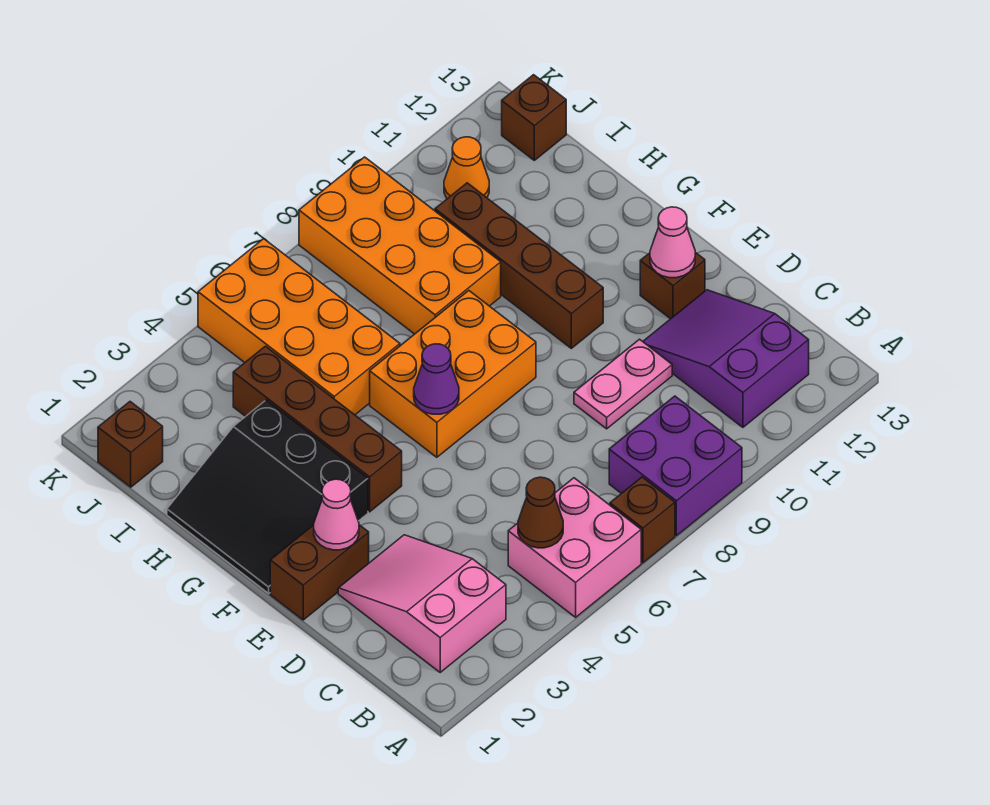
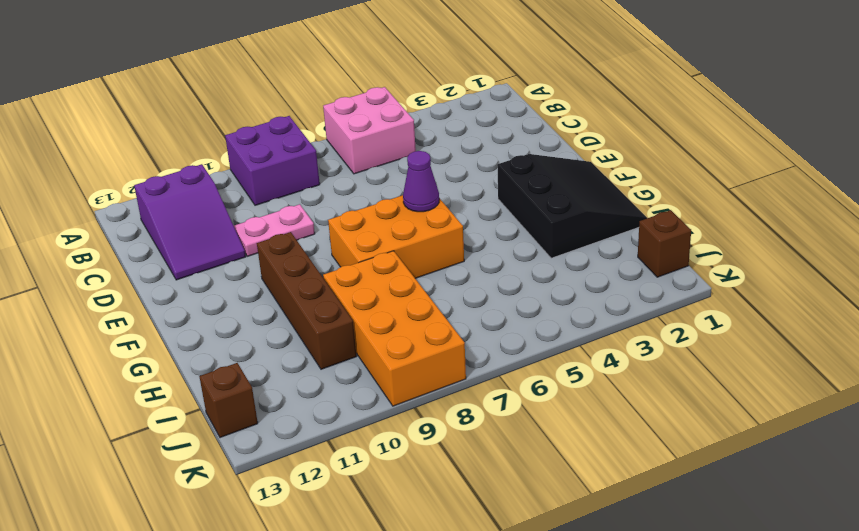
none -> brown 1x1 brick [610,477,675,563]
none -> pink 2x3 slope [338,535,506,672]
none -> brown 1x2 brick [270,525,369,620]

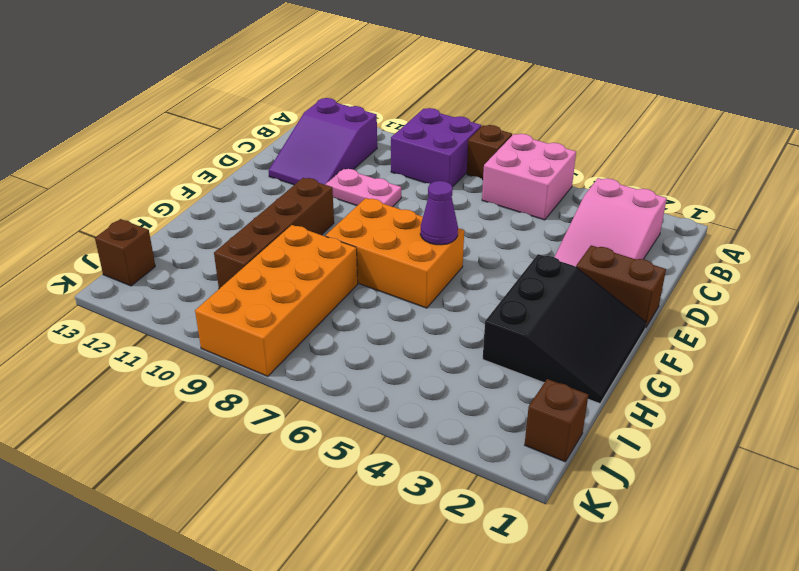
none -> brown 1x1 brick [640,252,705,319]
none -> brown 1x4 brick [233,346,402,512]
none -> orange 2x4 brick [198,239,400,415]

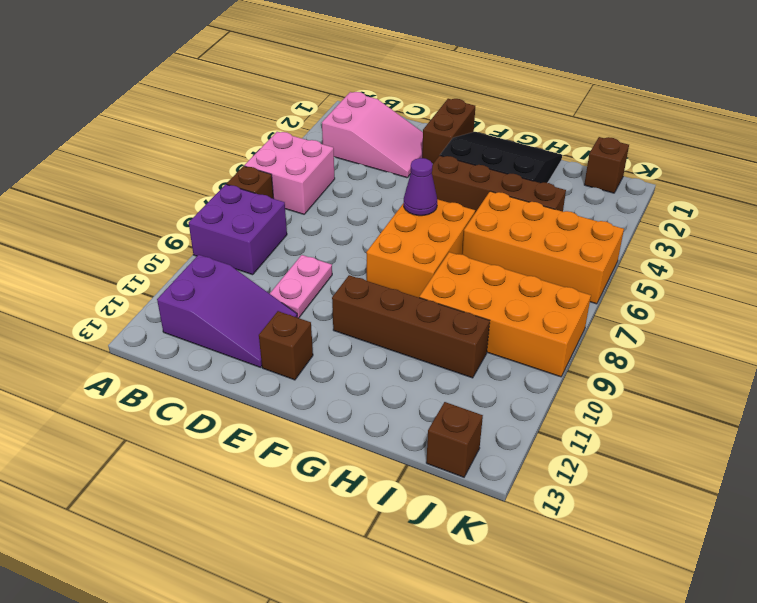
none -> orange 1x1 cone [444,137,489,199]
none -> brown 1x1 cone [518,477,563,548]
none -> pink 1x1 cone [314,479,359,550]

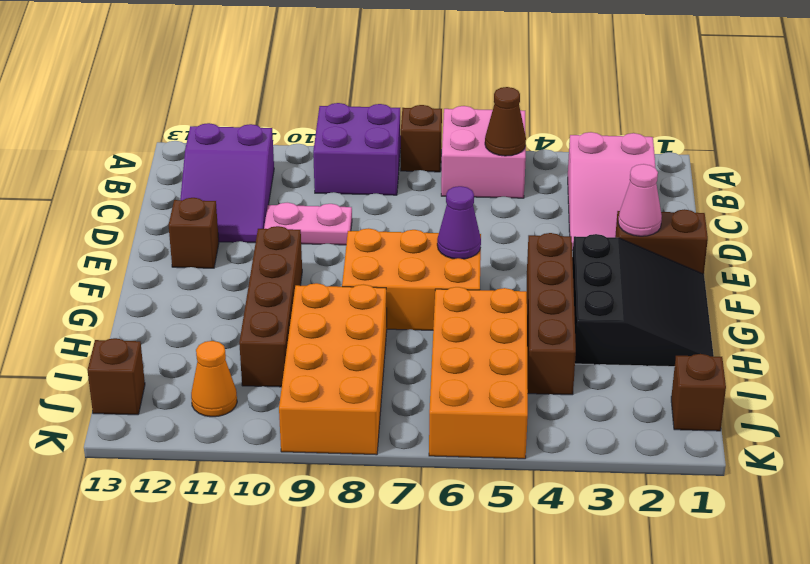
none -> pink 1x1 cone [650,207,695,278]

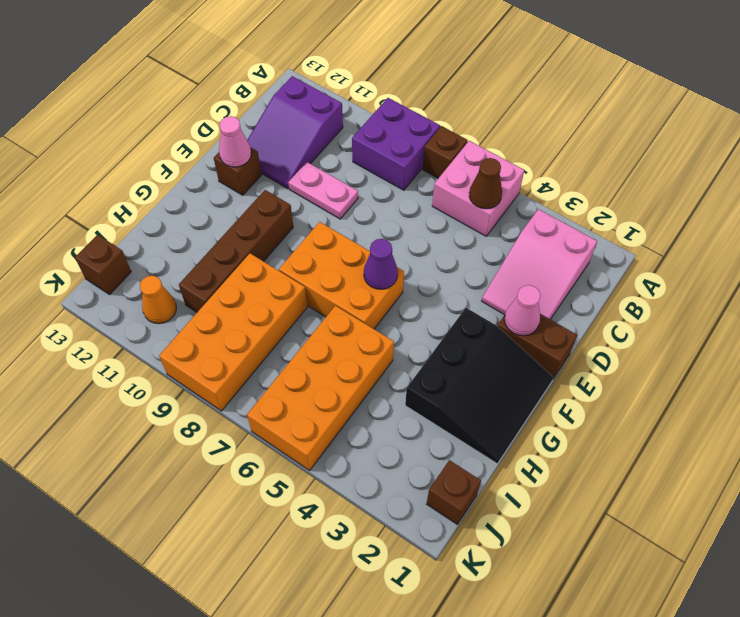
none -> brown 1x4 brick [233,346,402,512]

